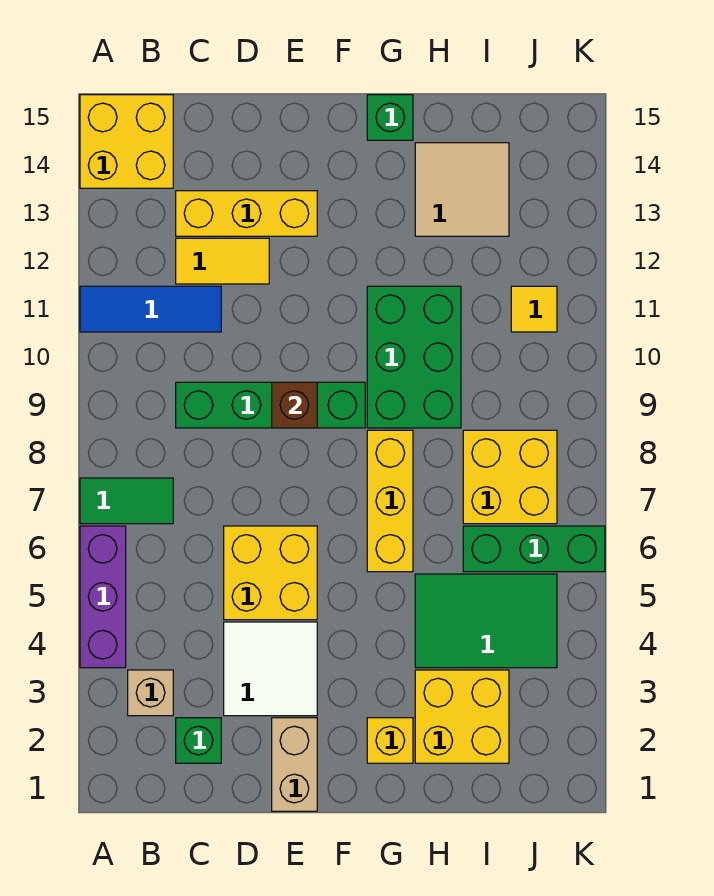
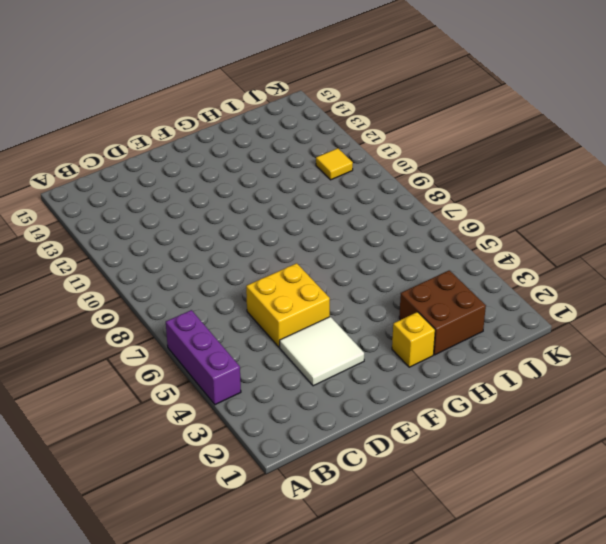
brown 2x2 brick [399,270,486,355] -> yellow 2x2 brick [415,670,509,763]
none -> green 1x2 tile [80,478,173,524]
none -> blue 1x3 tile [80,286,221,332]
none -> yellow 2x2 brick [80,95,173,188]

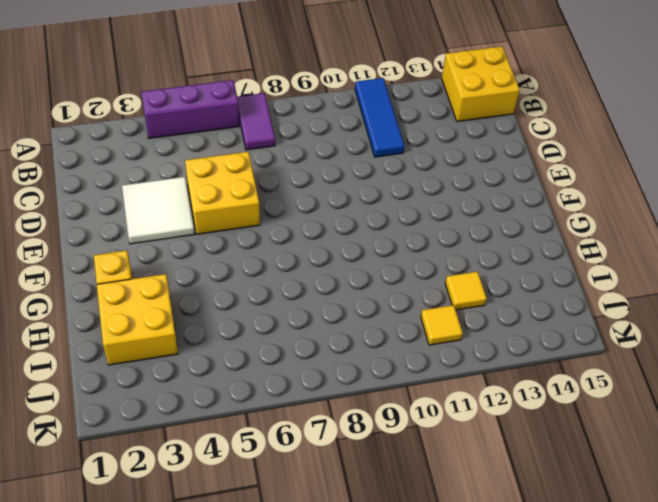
purple 1x2 tile [237,93,275,150] -> green 1x2 tile [80,478,173,524]
yellow 1x1 tile [445,271,487,310] -> none
none -> tan 1x1 brick [128,670,173,716]
none -> green 1x1 brick [176,718,221,763]
none -> green 1x4 brick [176,382,365,428]

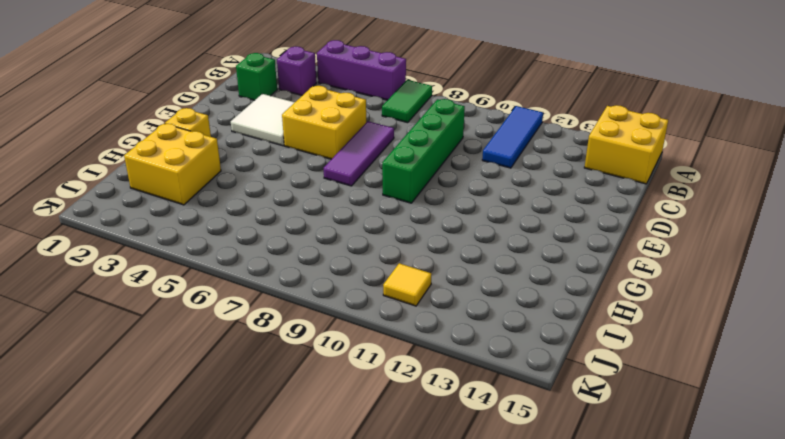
purple 1x1 brick [277,46,316,95] -> tan 1x1 brick [128,670,173,716]
purple 1x3 tile [324,121,394,186] -> none
none -> yellow 1x2 tile [176,238,269,284]
none -> yellow 1x3 brick [176,191,317,236]
none -> tan 1x2 brick [272,718,317,811]

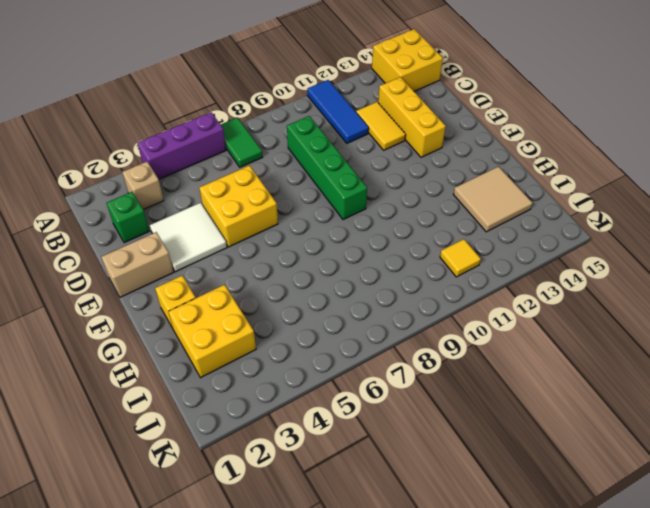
none -> yellow 1x3 brick [367,430,413,572]
none -> green 2x3 brick [367,286,461,428]
none -> green 1x1 brick [367,95,413,140]

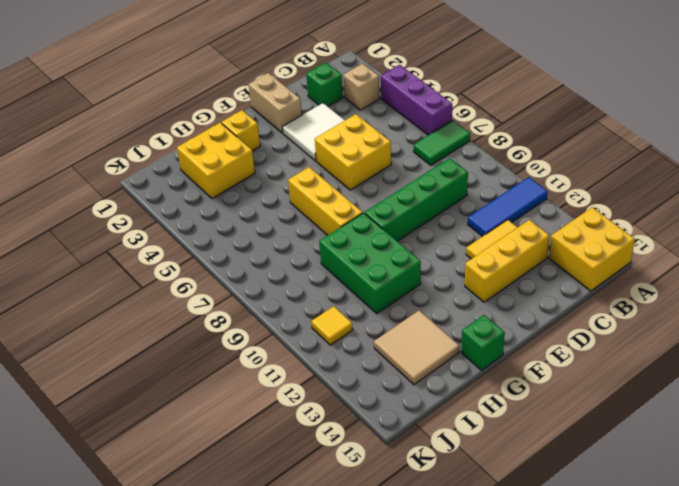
none -> green 2x3 tile [415,574,557,668]
none -> green 1x3 brick [463,526,605,572]
none -> yellow 2x2 brick [463,430,557,524]

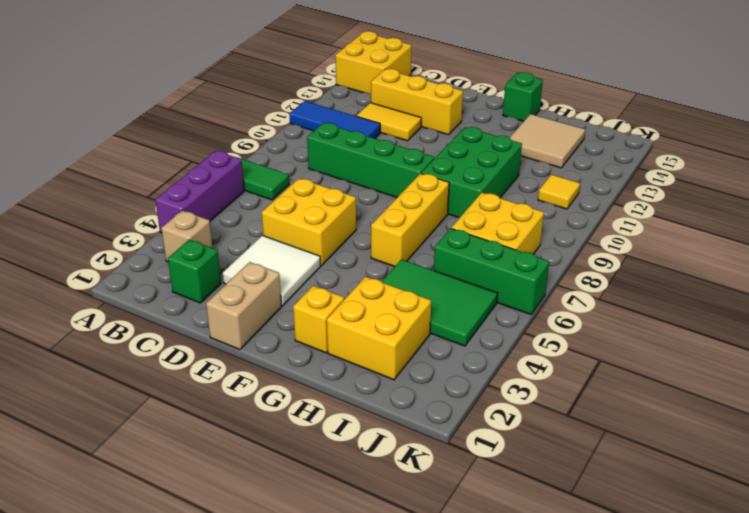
none -> brown 1x1 brick [272,382,317,428]

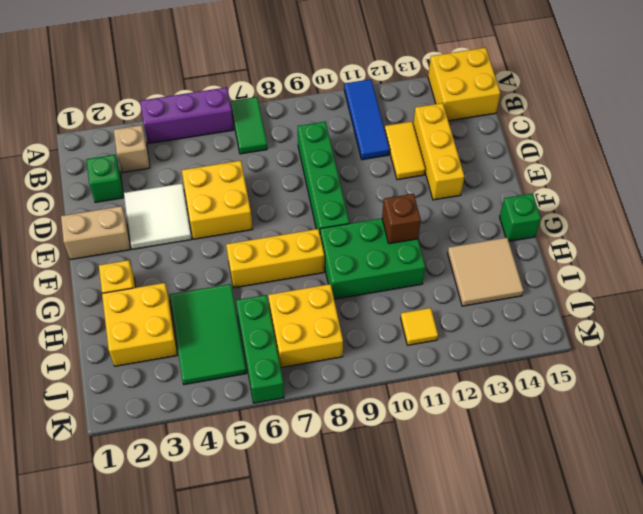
brown 1x1 brick [382,194,421,244] -> brown 1x1 brick moved to [272,382,317,428]

